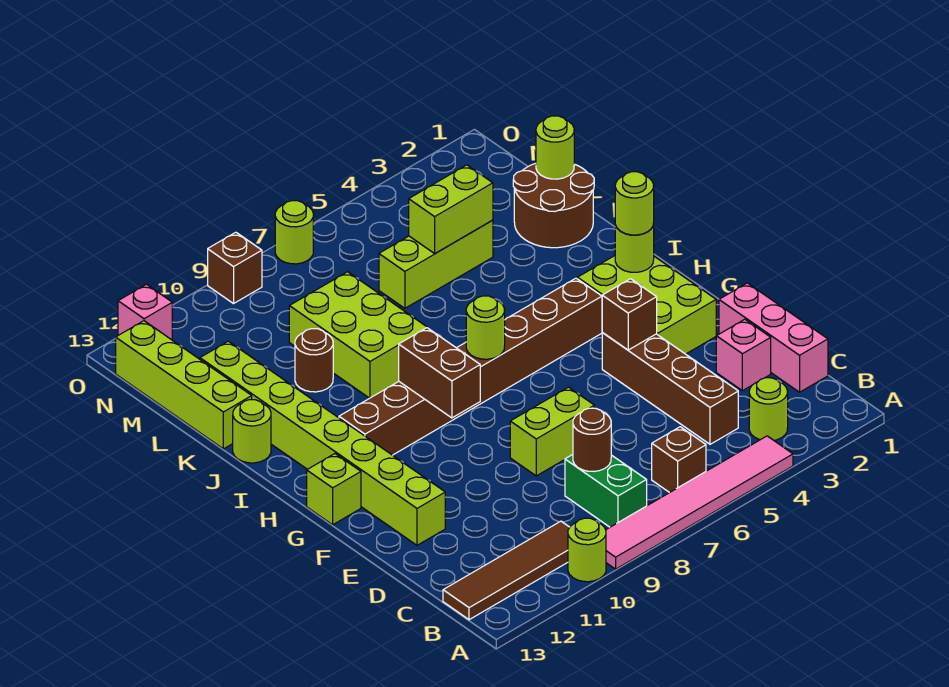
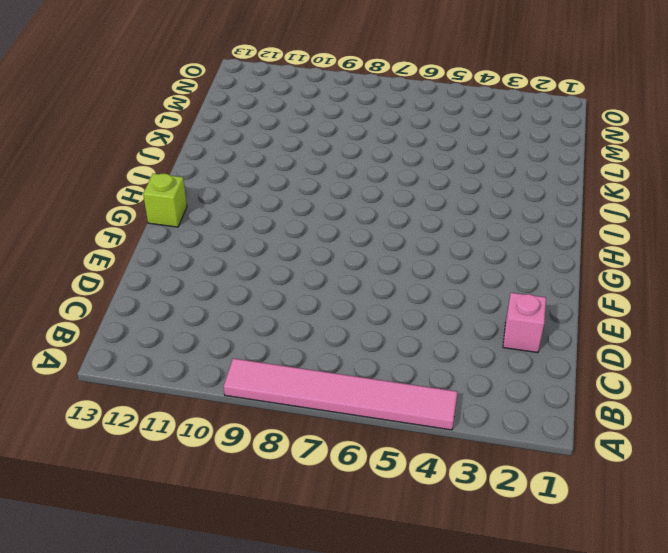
none -> lime 1x1 round brick [568,518,606,582]
none -> lime 1x1 round brick [749,378,788,440]
none -> brown 1x1 brick [652,427,706,493]
none -> green 1x2 brick [565,455,647,527]

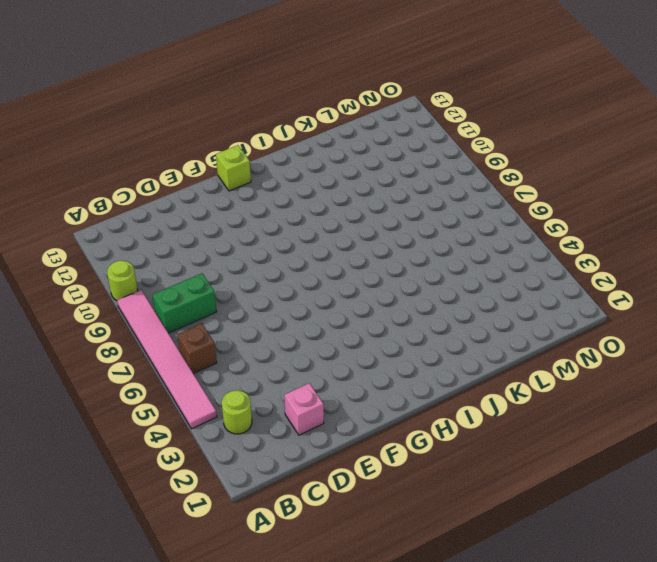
none -> brown 1x4 tile [443,521,570,620]
none -> pink 1x3 brick [719,283,828,392]
none -> brown 1x4 brick [602,333,738,444]
none -> lime 1x2 brick [510,387,594,476]

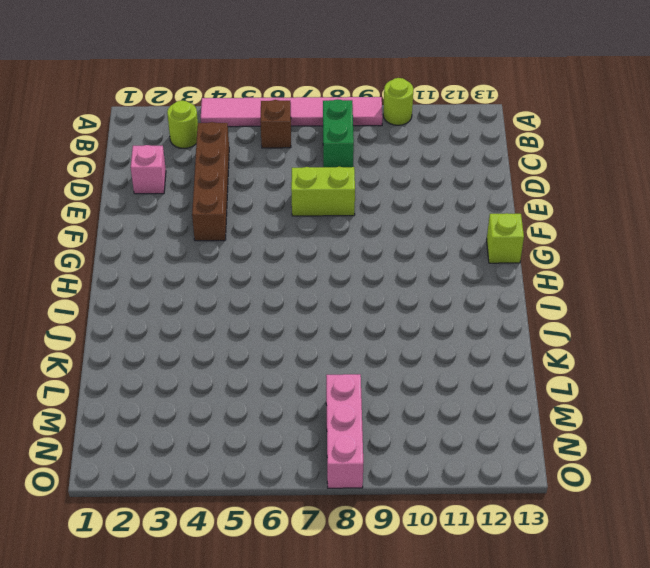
pink 1x3 brick [326,374,363,488] -> pink 1x3 brick moved to [719,283,828,392]
none -> brown 1x4 tile [443,521,570,620]
none -> lime 1x8 brick [200,341,445,545]
none -> lime 2x3 brick [577,256,716,354]
none -> brown 1x8 brick [339,278,602,455]

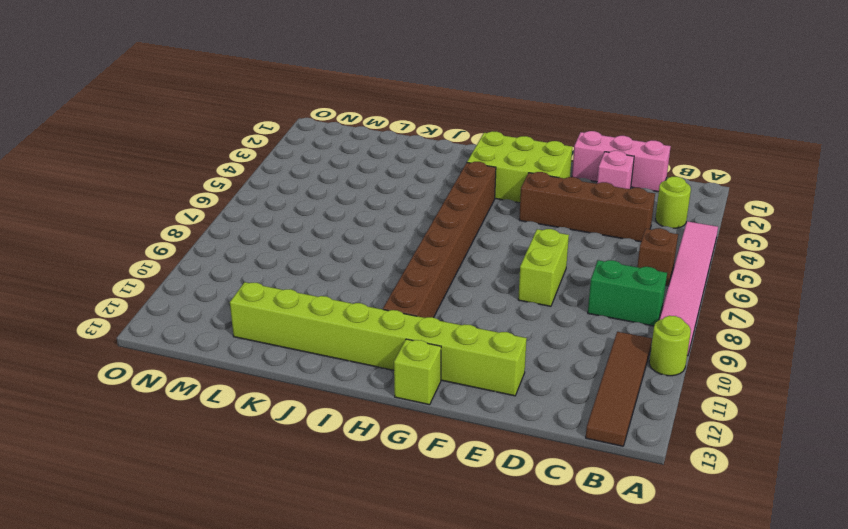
none -> lime 2x3 brick [289,272,428,398]
none -> lime 1x1 round brick [233,400,271,463]
none -> brown 2x2 round brick [513,163,594,248]
none -> brown 1x1 round brick [295,329,333,392]

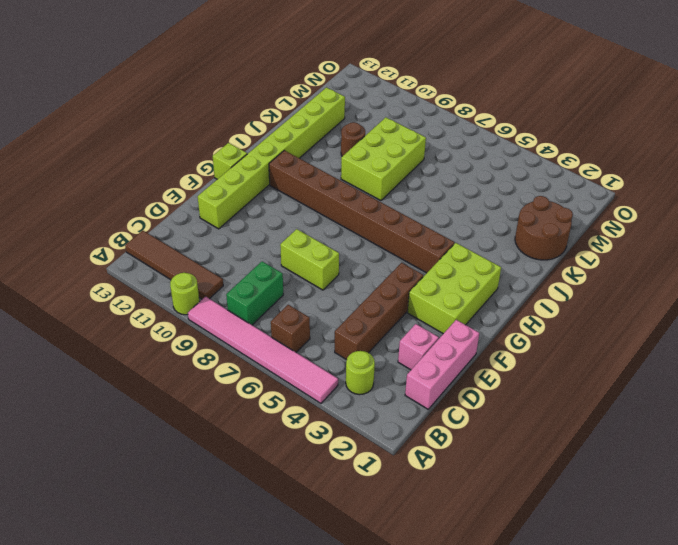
none -> lime 1x1 round brick [233,400,271,463]
none -> lime 1x4 brick [116,321,252,449]
none -> lime 1x3 brick [379,220,493,308]
none -> lime 1x1 round brick [275,201,313,264]

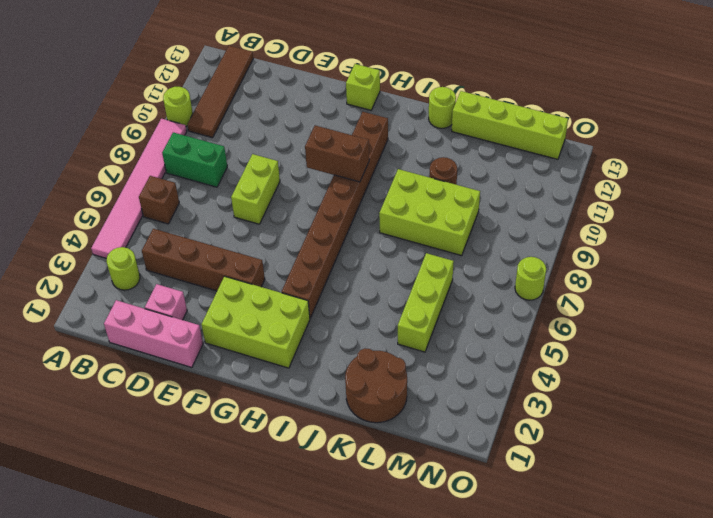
none -> lime 1x8 brick [200,341,445,545]
none -> brown 1x1 brick [208,232,262,304]
none -> pink 1x1 brick [118,284,172,340]
none -> brown 1x1 round brick [573,408,611,471]

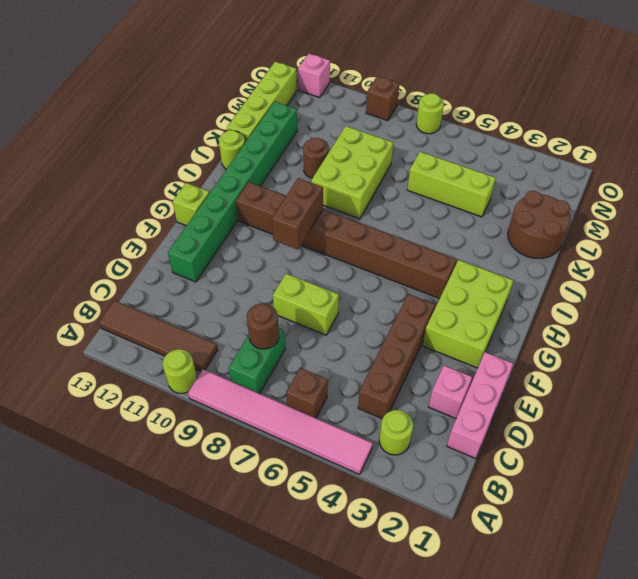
green 1x8 brick [168,102,297,282] -> lime 1x8 brick [200,341,445,545]
none -> brown 1x1 brick [602,279,657,350]
none -> lime 1x1 round brick [615,223,654,272]
none -> lime 1x1 round brick [466,296,505,359]
none -> lime 1x1 round brick [536,116,574,179]

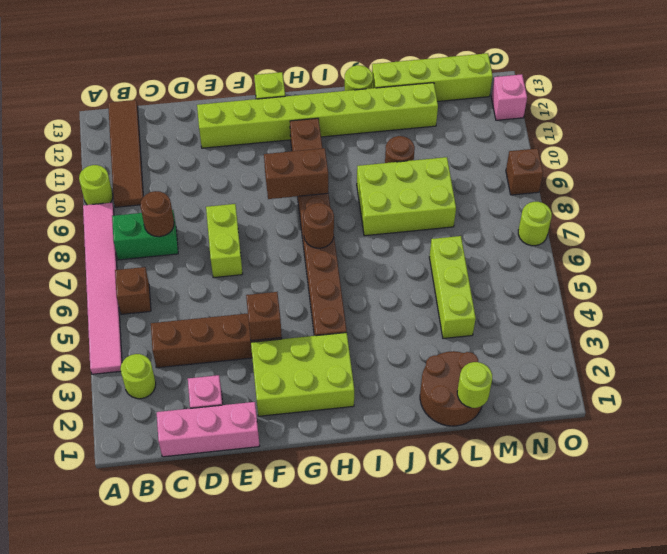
brown 1x1 round brick [303,203,334,248] -> lime 1x1 round brick [466,296,505,359]
none -> lime 1x1 round brick [615,223,654,272]
none -> lime 1x2 brick [409,165,493,253]
none -> lime 1x1 round brick [615,172,654,235]

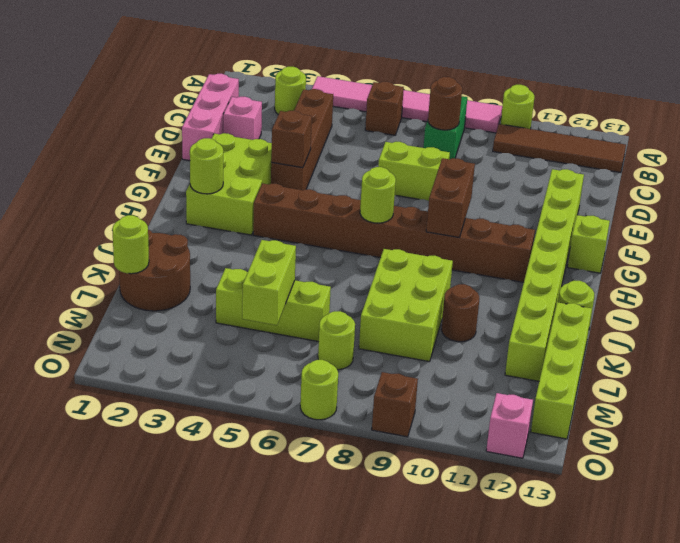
lime 1x2 brick [242,240,296,325] -> lime 1x2 brick turned to [409,165,493,253]
lime 1x1 round brick [318,311,355,370] -> lime 1x1 round brick moved to [615,172,654,235]

